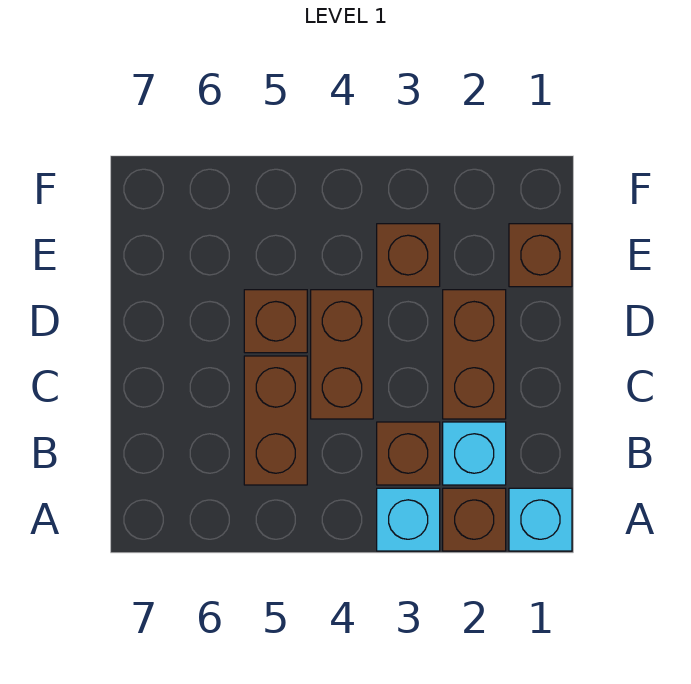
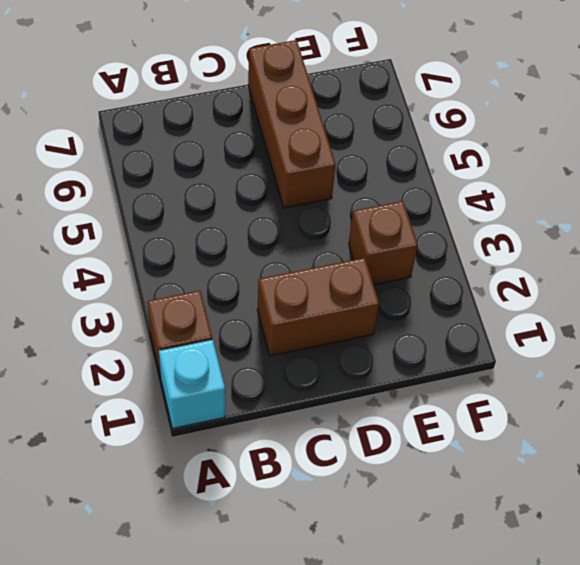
brown 1x3 brick [248,40,336,208] -> brown 1x1 brick [244,290,307,353]
none -> cyan 1x1 brick [377,488,440,551]
none -> cyan 1x1 brick [443,422,506,485]

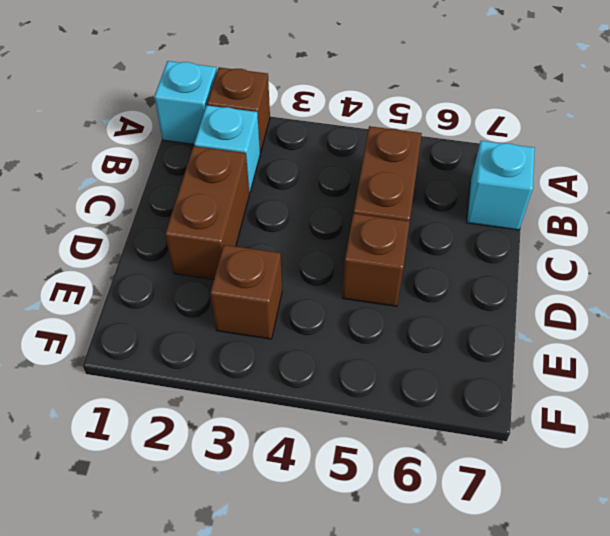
cyan 1x1 brick [467,141,535,230] -> cyan 1x1 brick moved to [377,488,440,551]
none -> brown 1x1 brick [377,422,440,485]
none -> brown 1x2 brick [311,290,373,419]

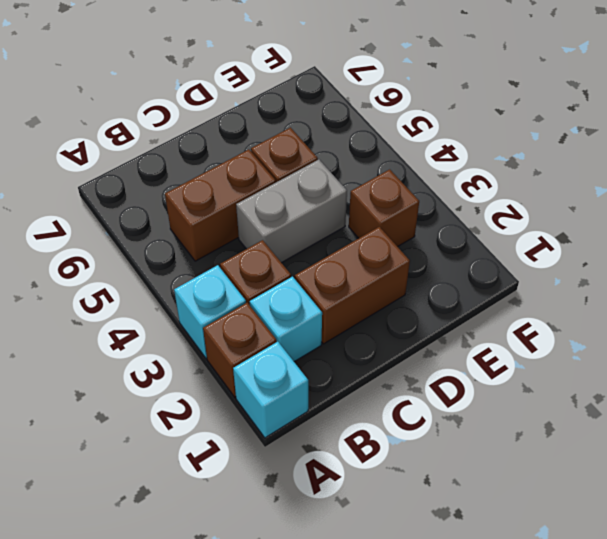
grey 1x2 brick [236,159,347,263] -> brown 1x2 brick [311,290,373,419]
none -> brown 1x1 brick [509,224,572,287]

